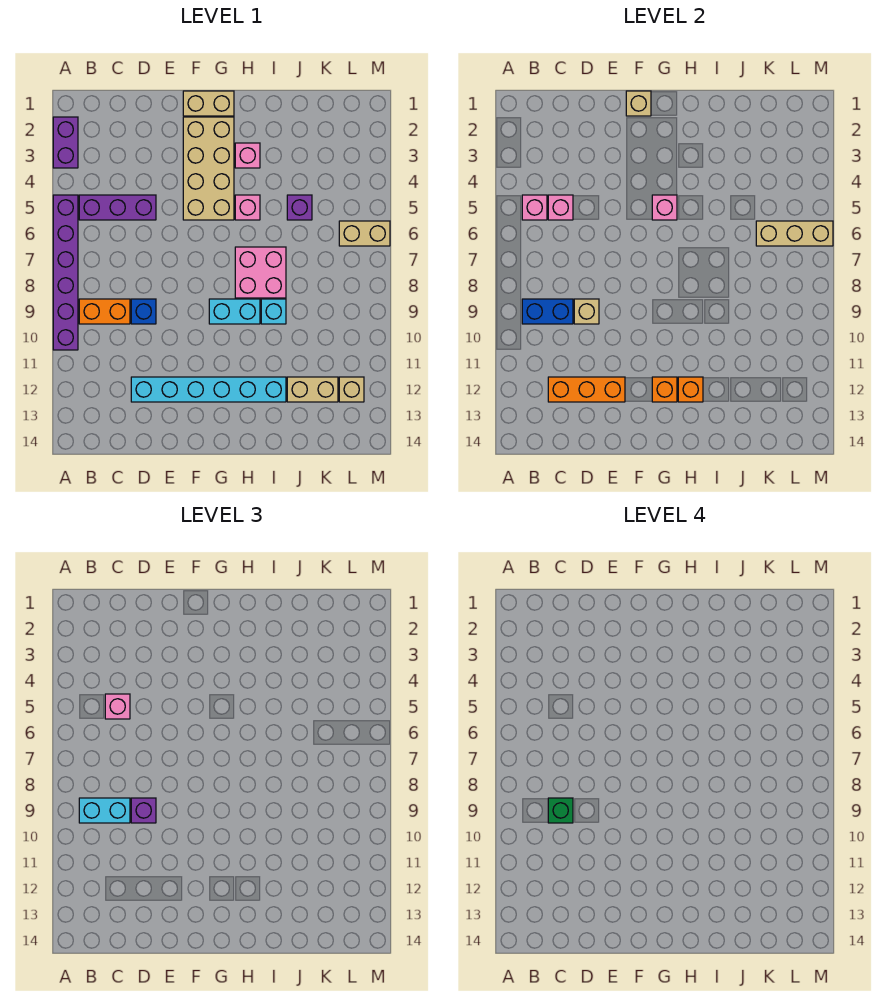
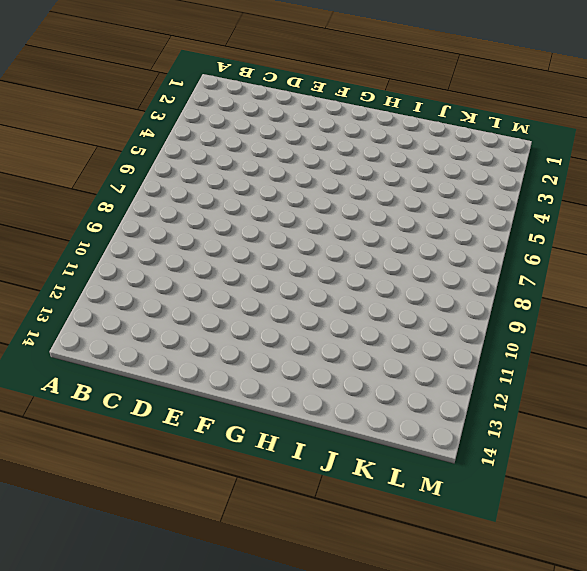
none -> purple 1x2 brick [53,117,78,168]
none -> purple 1x6 brick [53,195,78,350]
none -> purple 1x3 brick [79,195,156,220]
none -> orange 1x2 brick [79,299,130,324]

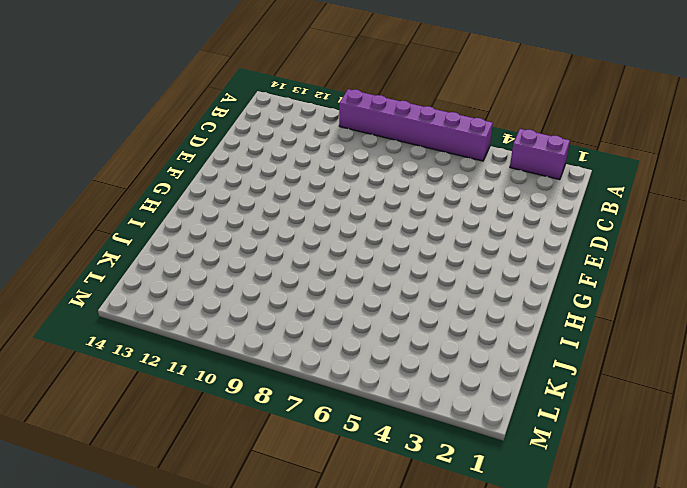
none -> purple 1x3 brick [79,195,156,220]
none -> orange 1x2 brick [79,299,130,324]
none -> blue 1x1 brick [131,299,156,324]
none -> cyan 1x6 brick [131,377,286,402]

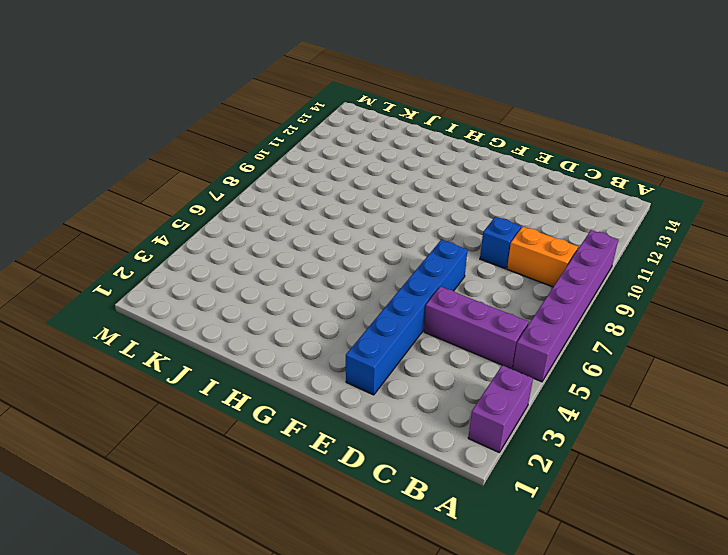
blue 1x6 brick [346,240,468,395] -> none
none -> cyan 1x6 brick [131,377,286,402]
none -> tan 1x2 brick [183,91,234,116]
none -> tan 2x4 brick [183,117,234,220]
none -> cyan 1x2 brick [209,299,260,324]

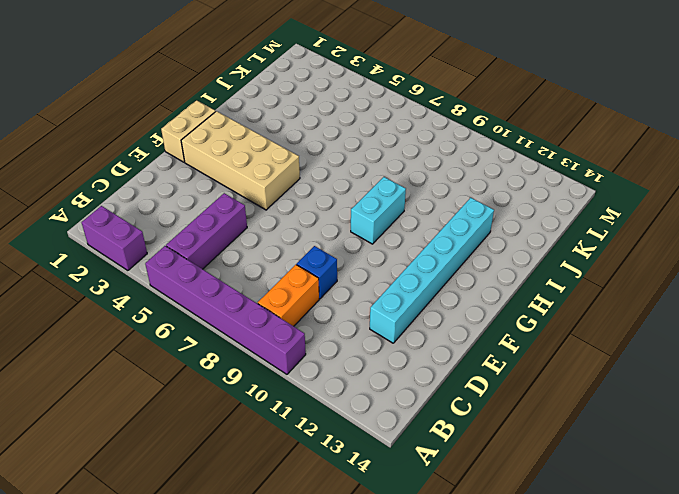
none -> pink 1x1 brick [235,143,260,168]
none -> pink 1x1 brick [235,195,260,220]
none -> pink 2x2 brick [235,247,286,298]
none -> cyan 1x1 brick [261,299,286,324]

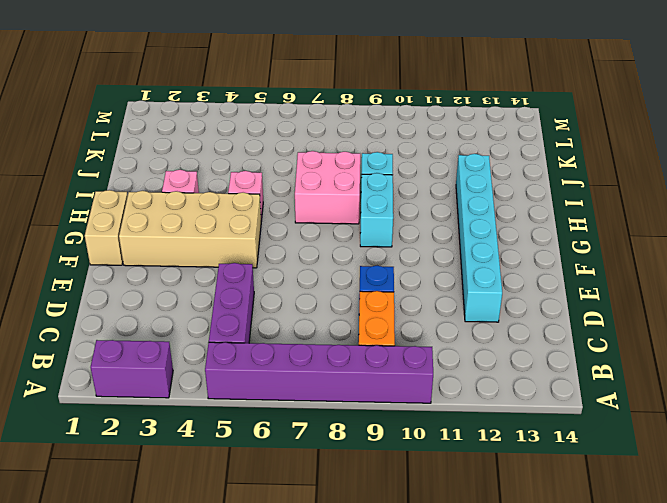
none -> purple 1x1 brick [287,195,312,220]
none -> tan 1x2 brick [287,377,338,402]
none -> tan 1x2 brick [339,221,390,246]
none -> tan 1x1 brick [339,377,364,402]

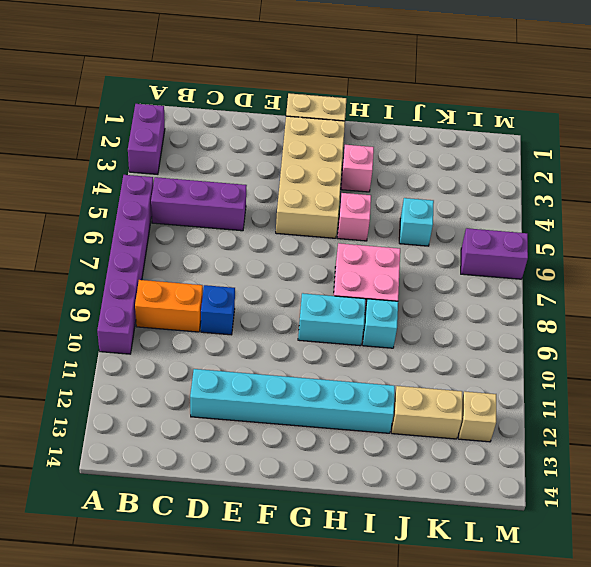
cyan 1x1 brick [399,198,434,246] -> purple 1x1 brick [287,195,312,220]
purple 1x2 brick [461,228,528,279] -> tan 1x2 brick [339,221,390,246]
none -> pink 1x1 brick [522,195,547,220]
none -> blue 1x2 brick [522,299,573,324]
none -> pink 1x1 brick [548,195,573,220]
none -> orange 1x3 brick [548,377,625,402]

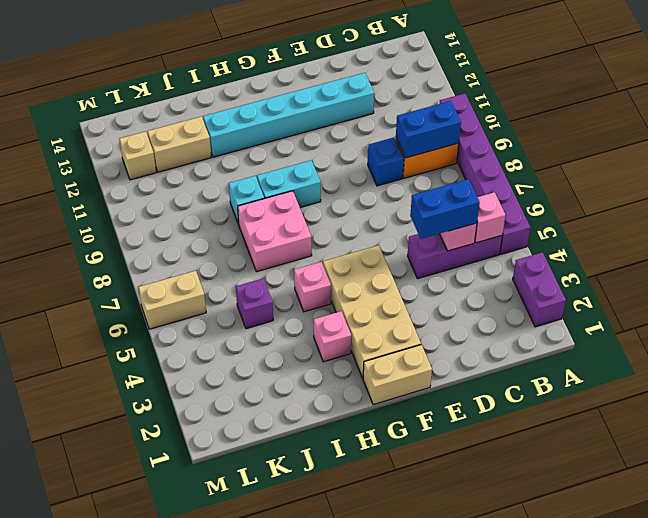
blue 1x2 brick [410,179,480,239] -> pink 1x1 brick [105,694,130,719]
none -> orange 1x3 brick [548,377,625,402]
none -> tan 1x1 brick [574,299,599,324]
none -> tan 1x1 brick [626,91,651,116]
none -> pink 1x1 brick [652,195,677,220]

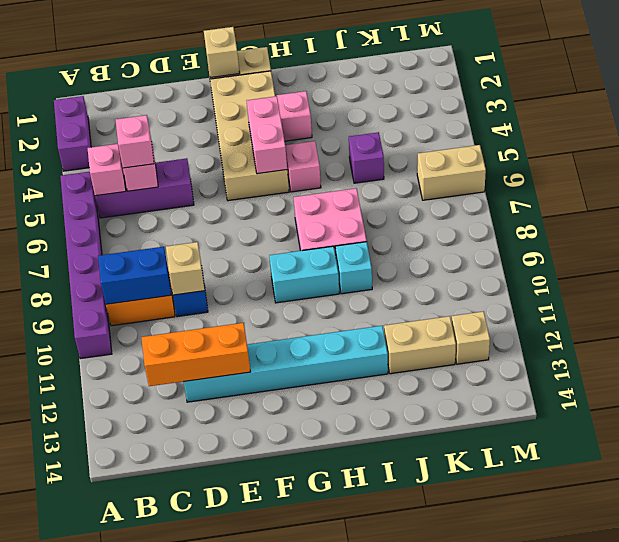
pink 1x2 brick [247,96,287,174] -> pink 1x1 brick [652,195,677,220]
none -> orange 1x1 brick [652,377,677,402]
none -> orange 1x1 brick [678,377,703,402]
none -> tan 1x3 brick [756,221,833,246]
none -> cyan 1x2 brick [79,798,130,823]

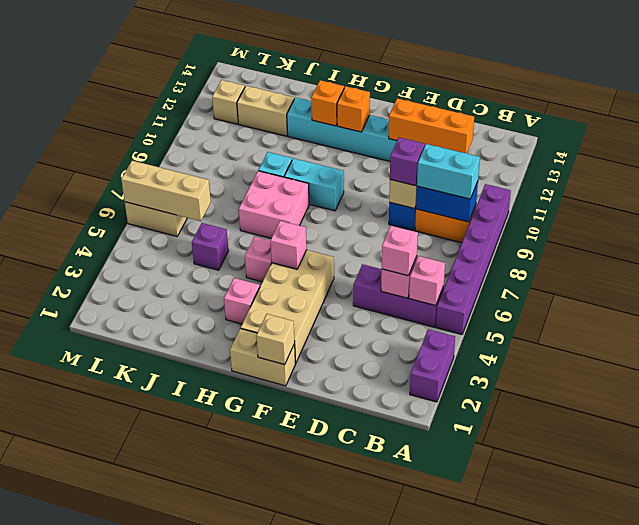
none -> green 1x1 brick [548,798,573,823]

